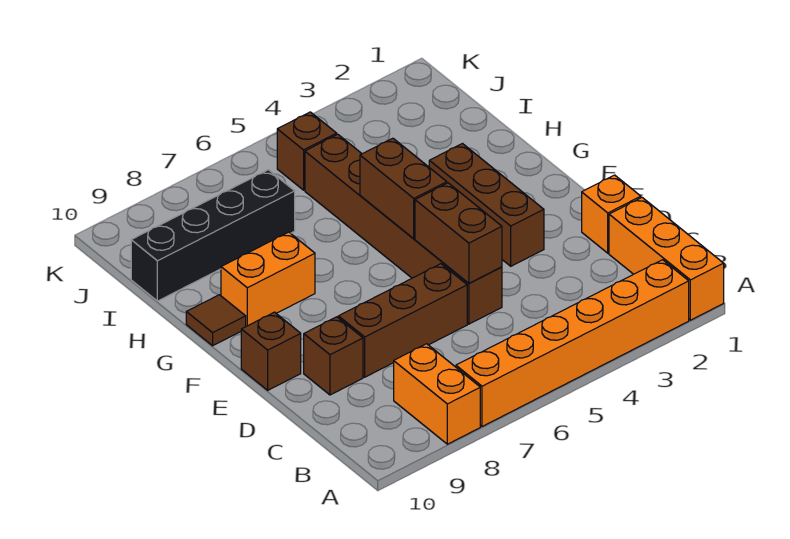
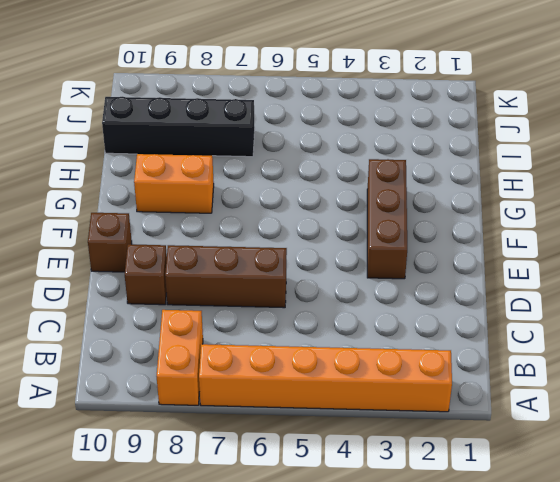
none -> orange 1x3 brick [609,198,724,320]
none -> orange 1x1 brick [582,175,641,253]
none -> brown 1x6 brick [305,134,502,324]

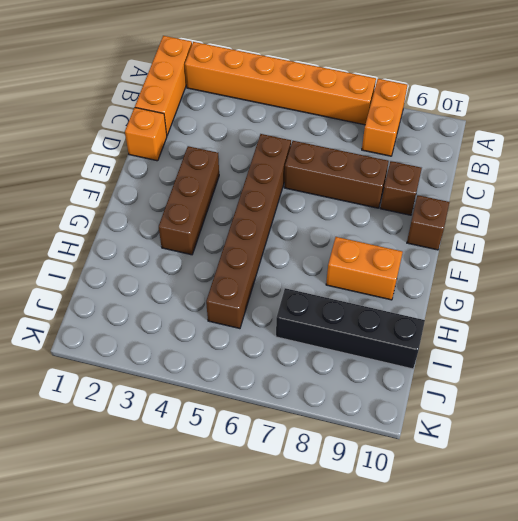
none -> brown 1x1 tile [186,295,246,346]
none -> brown 1x1 brick [277,112,337,190]
none -> brown 1x2 brick [415,183,502,283]

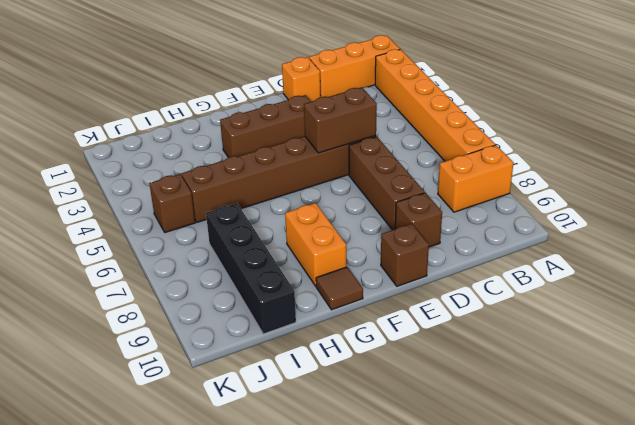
none -> brown 1x2 brick [360,138,447,239]

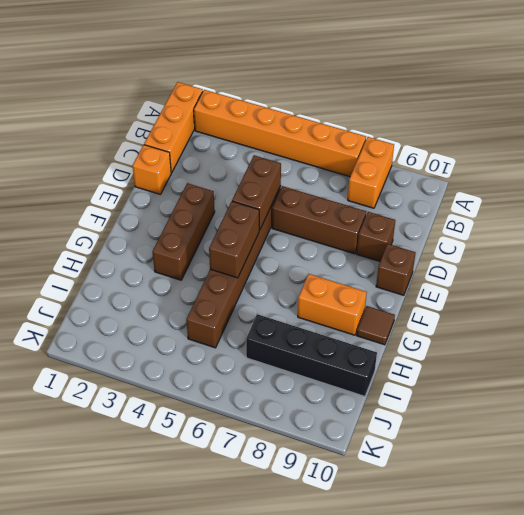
none -> brown 1x1 brick [277,112,337,190]

